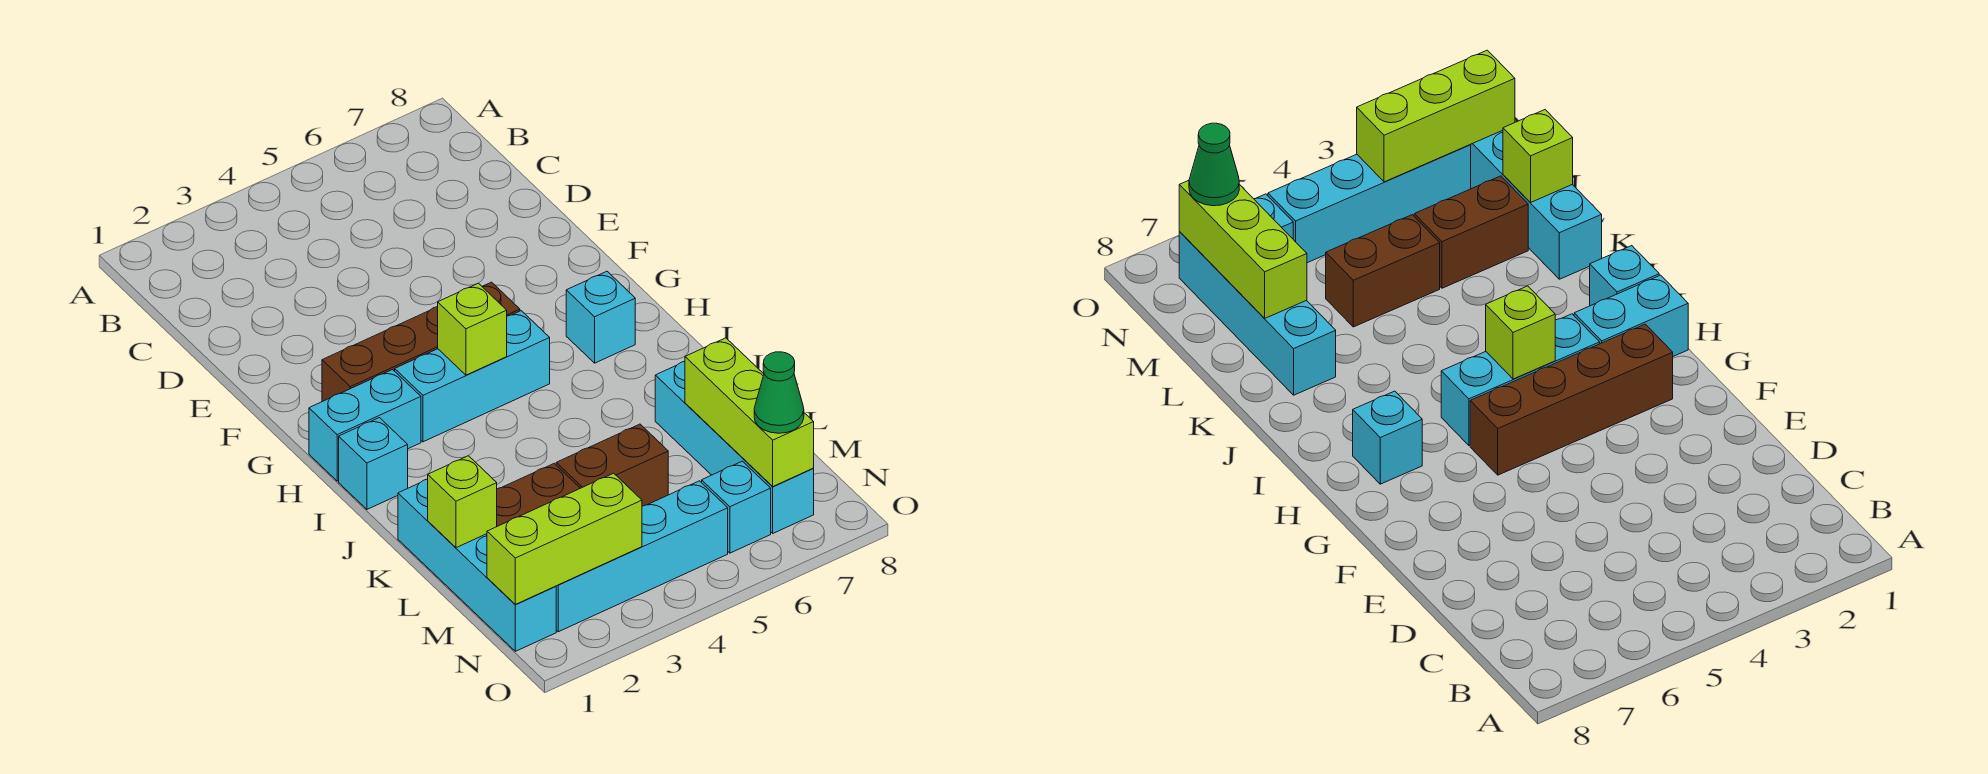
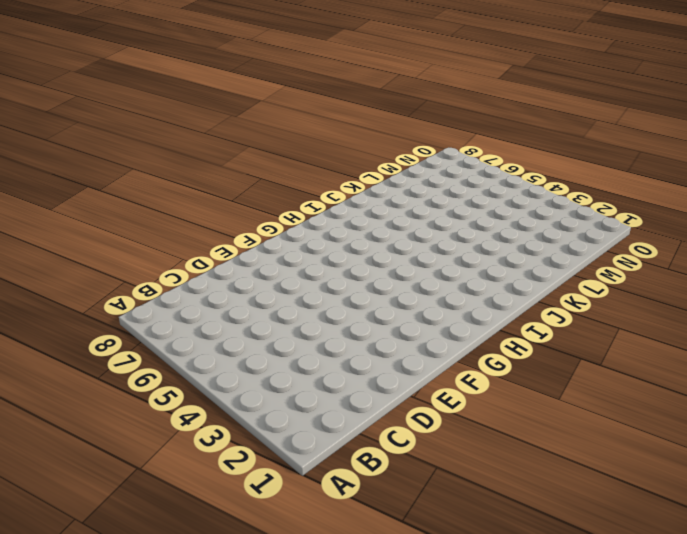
none -> brown 1x4 brick [322,282,520,402]
none -> cyan 1x2 brick [309,370,421,481]
none -> cyan 1x3 brick [395,311,550,442]

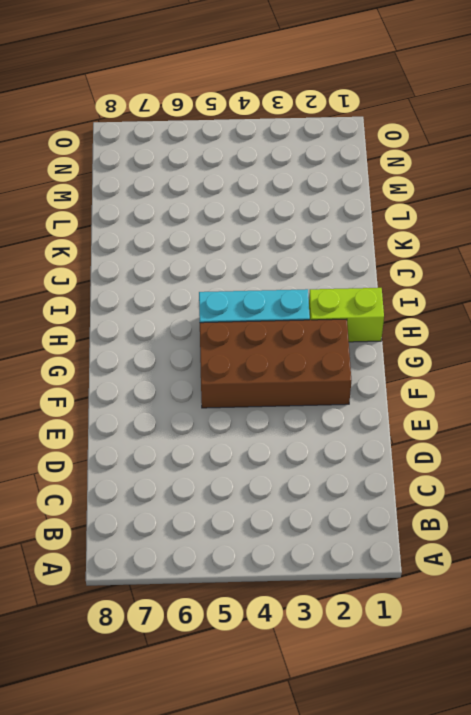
brown 2x4 brick [200,319,351,408] -> brown 1x4 brick [322,282,520,402]
lime 1x2 brick [309,288,384,342] -> cyan 1x2 brick [309,370,421,481]
none -> cyan 1x1 brick [566,271,635,363]
none -> cyan 1x1 brick [339,418,408,509]
none -> cyan 1x4 brick [398,479,556,651]

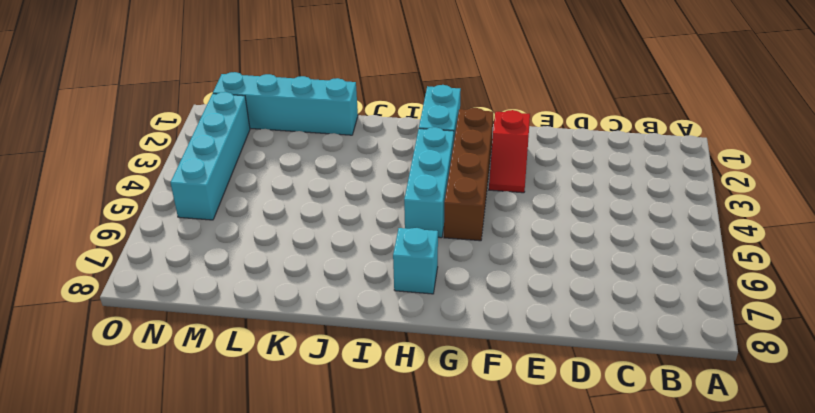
red 1x2 slope [489,110,530,193] -> none
none -> cyan 1x1 brick [339,418,408,509]
none -> cyan 1x4 brick [655,361,814,533]
none -> brown 1x2 brick [497,463,580,526]

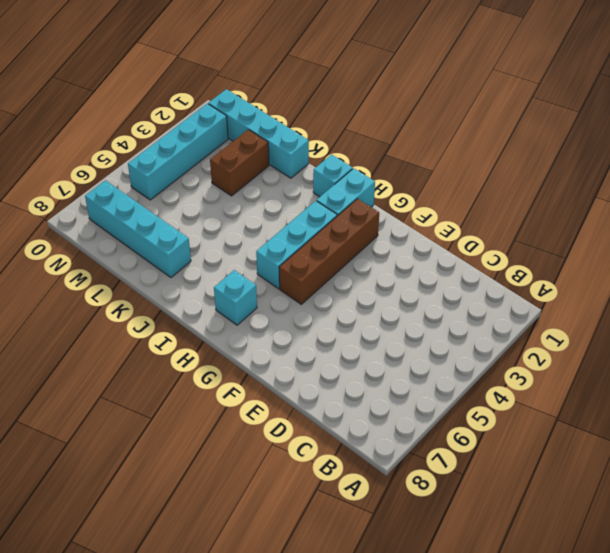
none -> brown 1x2 brick [556,424,668,506]
none -> cyan 1x1 brick [702,461,771,553]
none -> lime 1x1 brick [438,283,507,375]

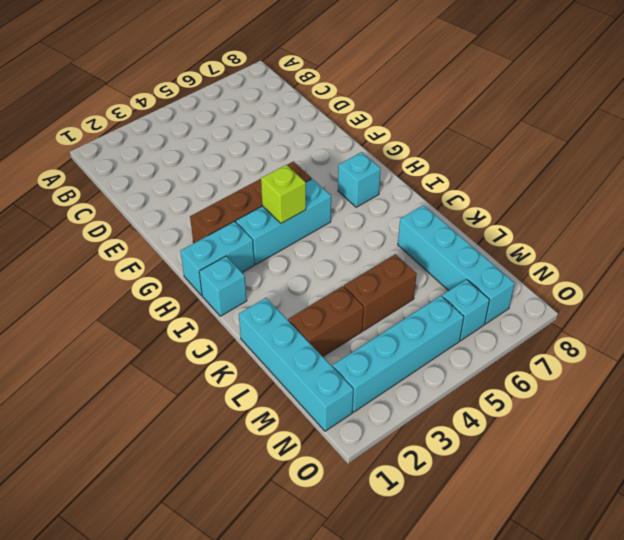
none -> lime 1x1 brick [428,456,497,548]
none -> lime 1x3 brick [685,338,814,487]
none -> lime 1x3 brick [487,473,642,604]

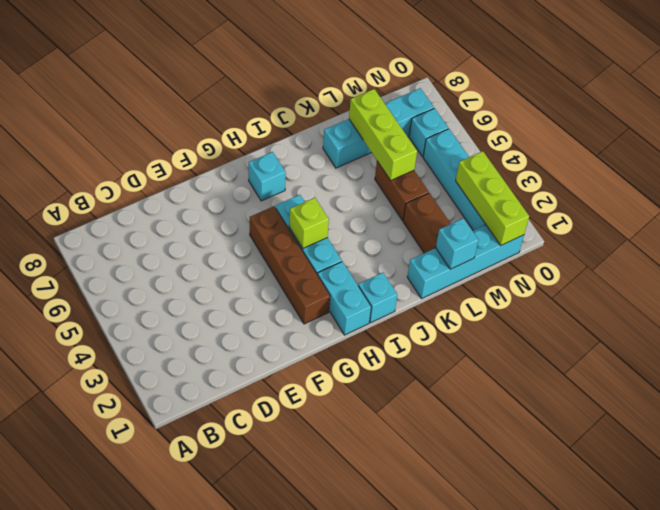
cyan 1x1 brick [436,218,478,269] -> lime 1x1 brick [428,456,497,548]
lime 1x3 brick [349,89,417,180] -> lime 1x3 brick turned to [685,338,814,487]
none -> green 1x1 cone [754,352,804,433]

